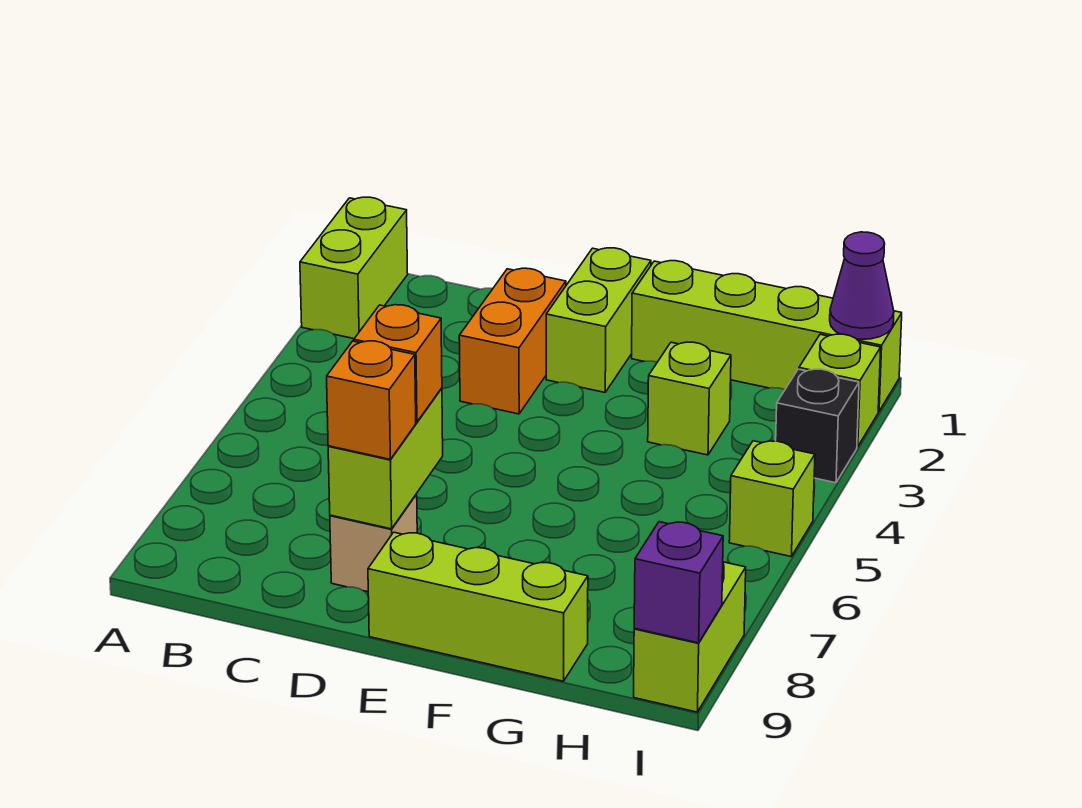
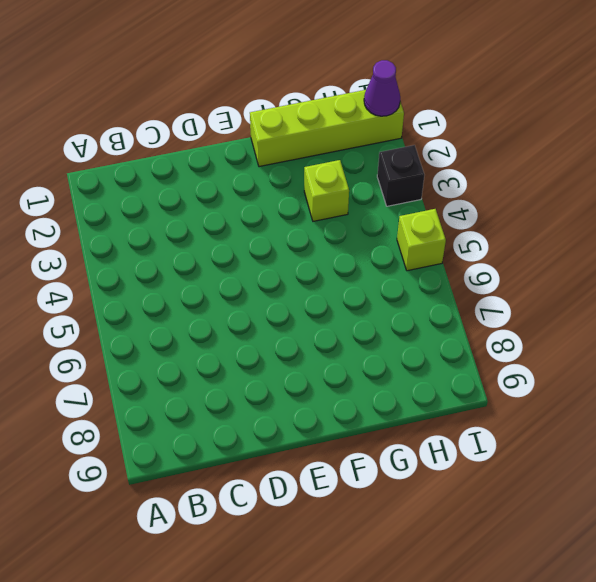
none -> lime 1x2 brick [300,197,408,339]
none -> orange 1x2 brick [459,268,566,414]
none -> tan 1x1 brick [330,494,417,592]

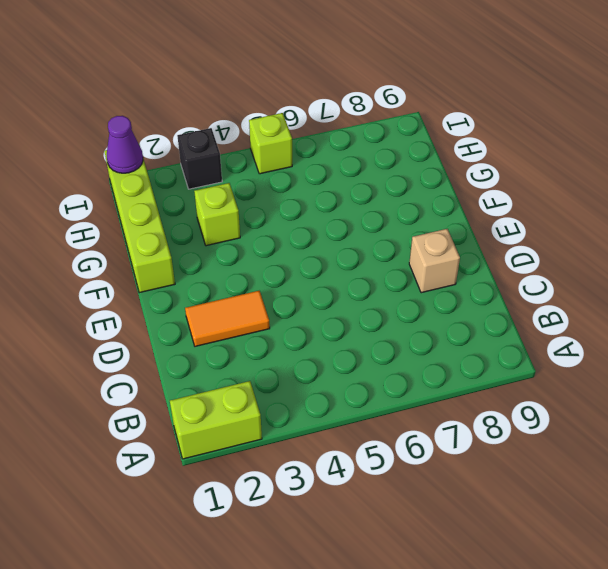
orange 1x2 tile [185,291,270,346] -> orange 1x2 brick [459,268,566,414]
none -> lime 1x2 brick [546,248,651,392]
none -> lime 1x3 brick [368,532,588,681]
none -> lime 1x1 brick [799,334,881,447]

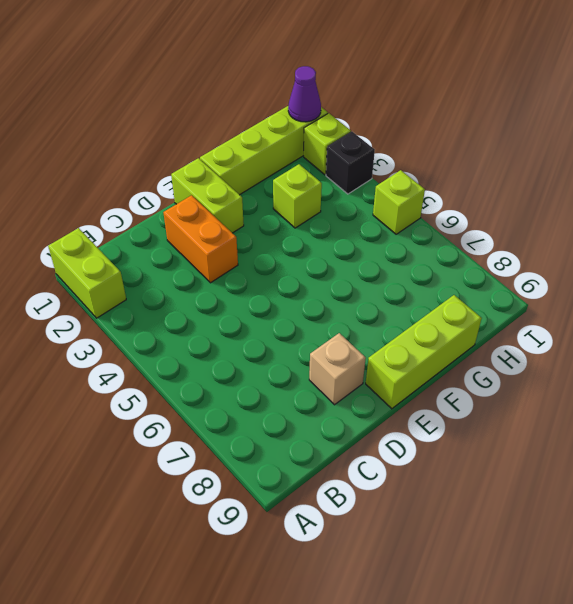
none -> lime 1x2 brick [634,562,746,712]
none -> lime 1x2 brick [328,388,443,529]
none -> purple 1x1 brick [634,522,723,643]

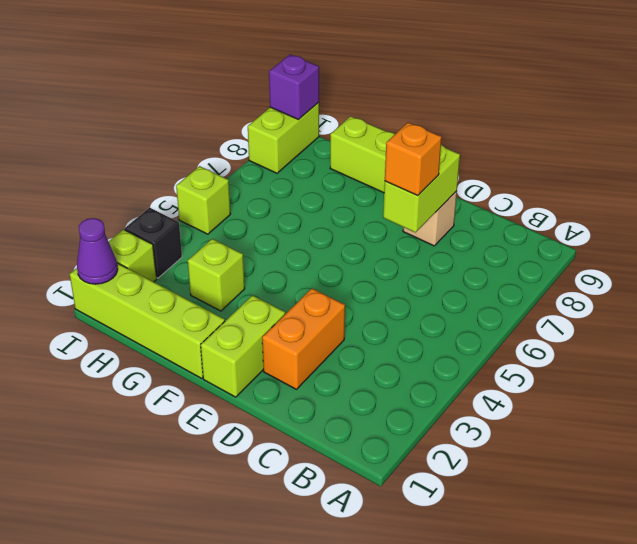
none -> lime 1x2 brick [300,197,408,339]
none -> orange 1x1 brick [327,341,416,459]

